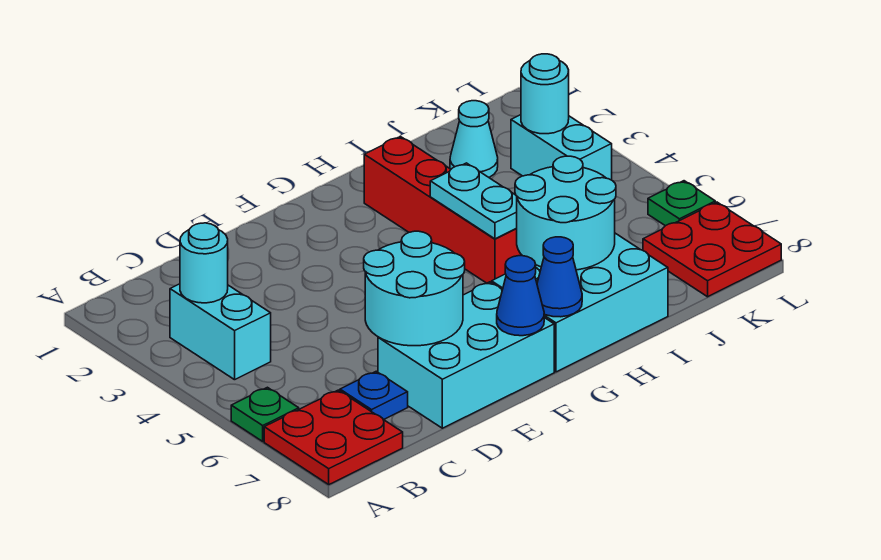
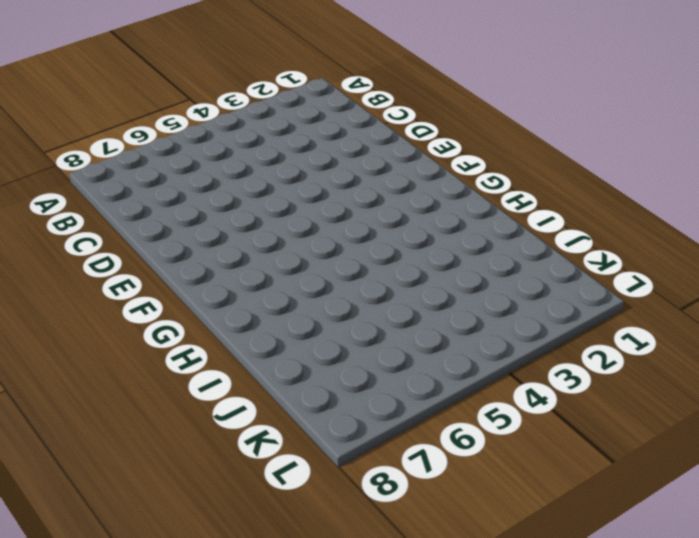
none -> green 1x1 plate [231,387,299,441]
none -> red 2x2 plate [264,390,403,484]
none -> cyan 1x2 brick [170,284,271,380]

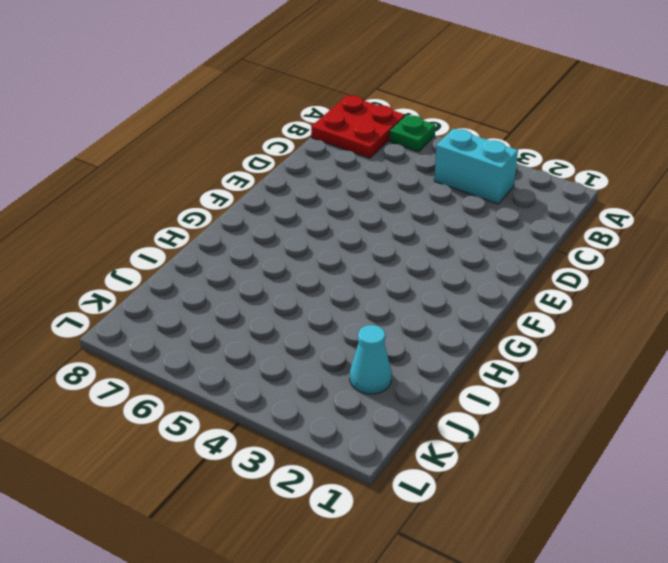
none -> blue 1x1 plate [340,371,408,420]
none -> cyan 2x3 brick [378,282,554,428]
none -> cyan 2x3 brick [492,233,668,372]

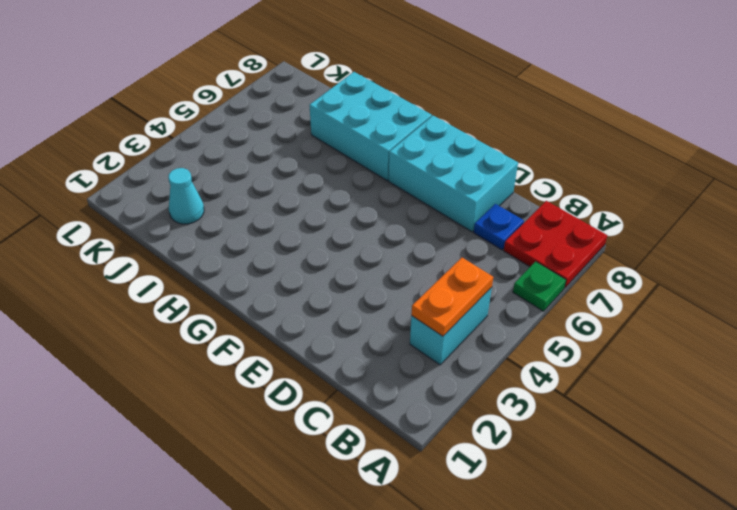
orange 1x2 plate [411,258,493,336] -> cyan 1x1 round brick [180,223,228,303]
none -> red 1x4 brick [364,137,522,283]
none -> cyan 1x2 brick [511,115,612,180]
none -> red 2x2 plate [643,202,781,297]

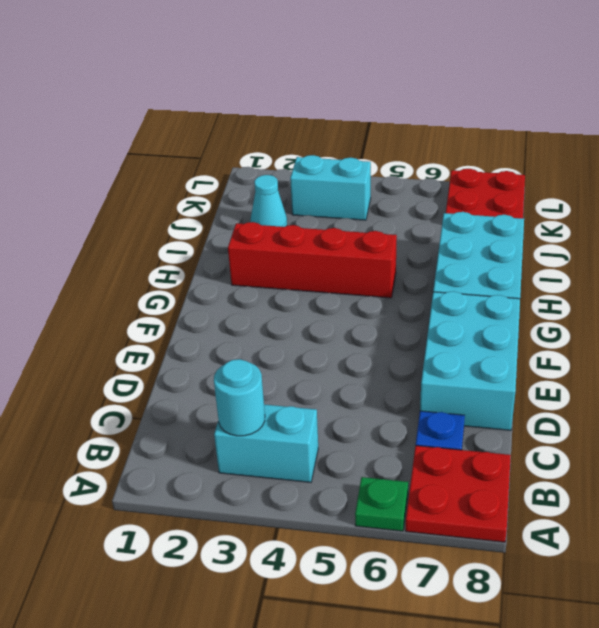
none -> green 1x1 plate [648,181,715,226]
none -> cyan 2x2 round brick [364,231,465,346]
none -> blue 1x1 cone [497,256,544,336]

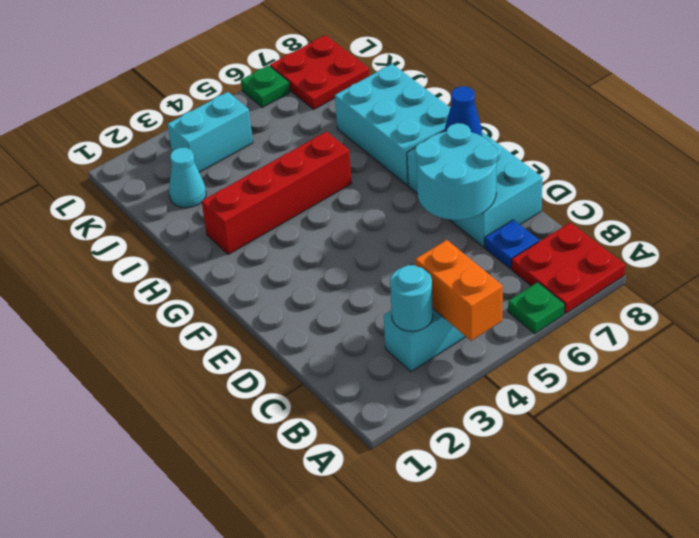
orange 1x2 brick [415,240,503,341] -> none
none -> blue 1x1 cone [537,237,582,317]
none -> cyan 1x2 plate [430,163,517,239]
none -> cyan 2x2 round brick [515,156,616,270]

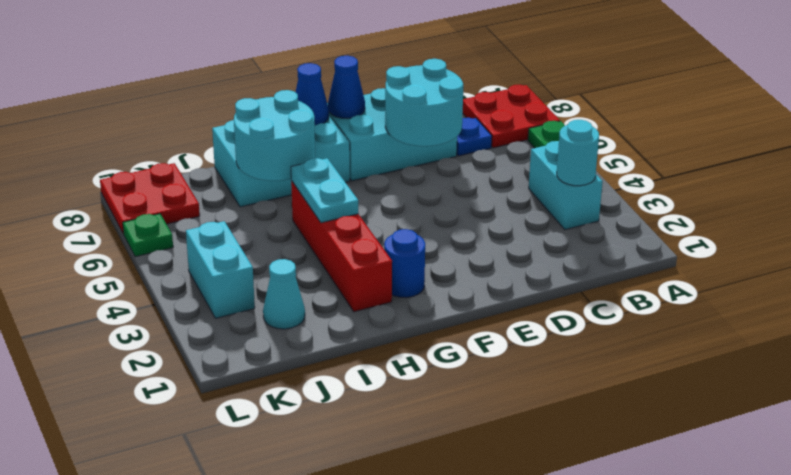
blue 1x1 round brick [384,229,425,298] -> none
none -> cyan 1x1 round brick [521,54,569,134]

